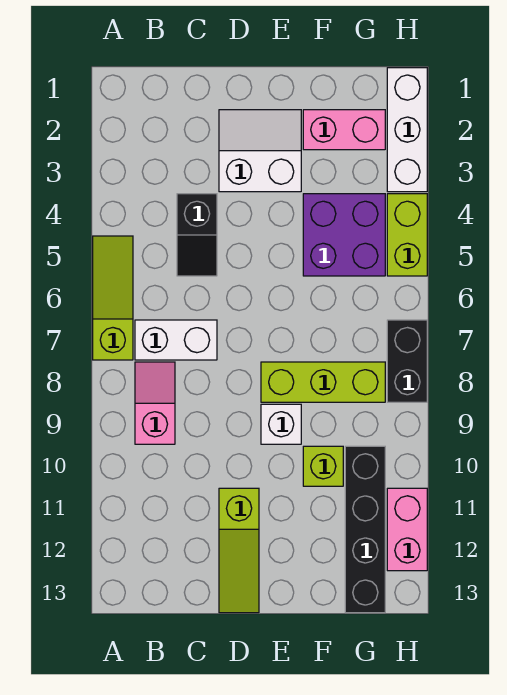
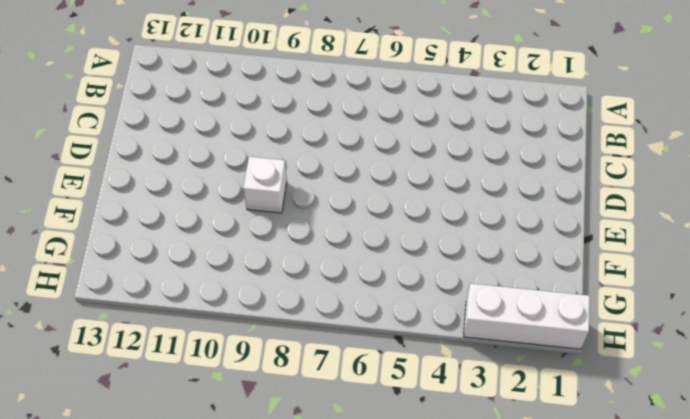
none -> lime 1x3 slope [93,236,133,360]
none -> white 1x2 brick [135,320,217,360]
none -> pink 1x2 slope [135,362,175,444]

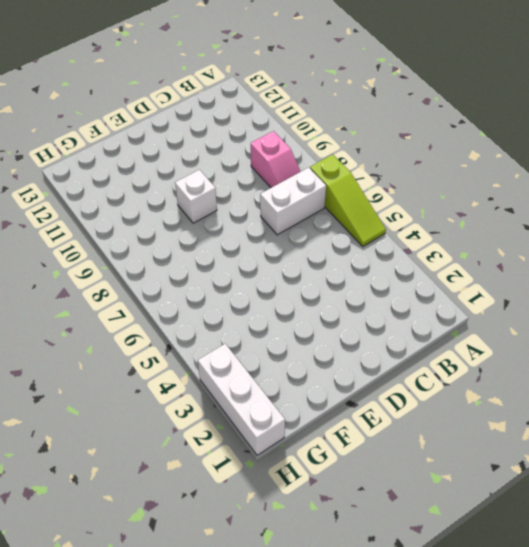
none -> black 1x2 slope [177,194,217,276]
none -> white 2x2 slope [219,110,301,192]
none -> lime 1x3 slope [219,488,259,613]

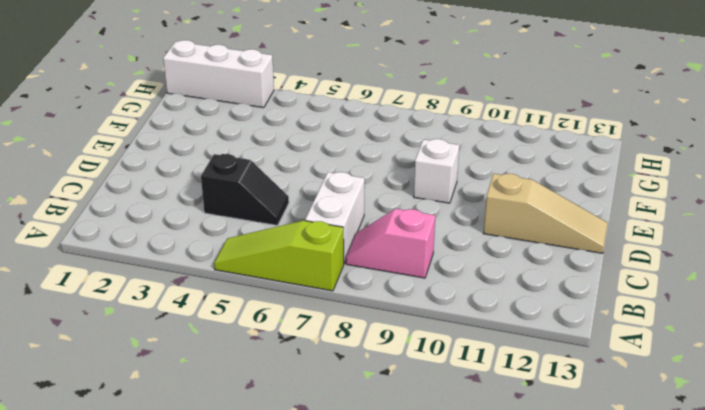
tan 1x3 slope [483,174,608,253] -> lime 1x3 slope [219,488,259,613]
none -> white 2x2 slope [219,110,301,192]
none -> lime 1x3 brick [261,362,385,402]
none -> pink 1x2 brick [303,110,385,150]

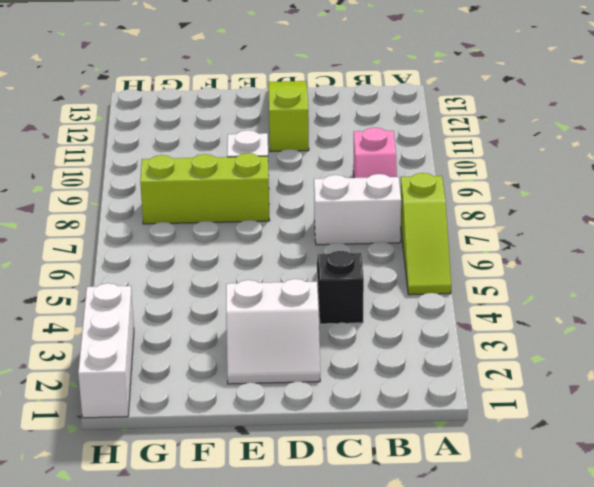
none -> pink 1x2 brick [303,110,385,150]
none -> purple 2x2 brick [303,194,385,276]
none -> lime 1x1 brick [303,446,343,486]

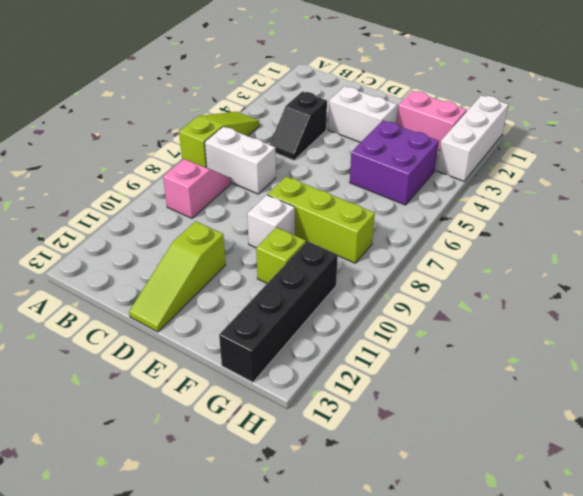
none -> lime 1x2 brick [387,194,427,276]
none -> black 1x2 brick [387,320,427,402]
none -> pink 1x2 brick [387,488,427,571]

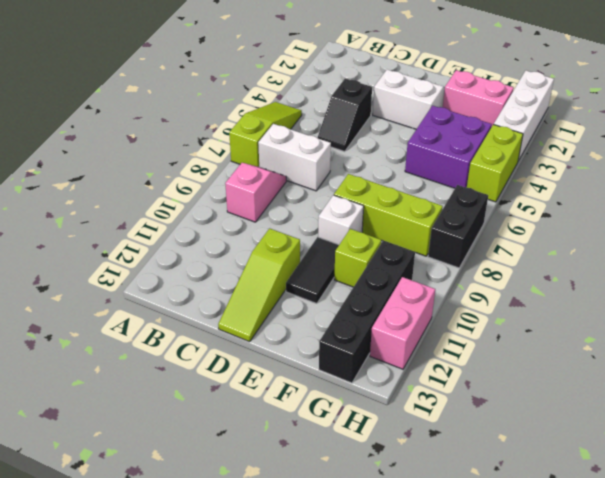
black 1x2 tile [286,237,339,304] -> none

